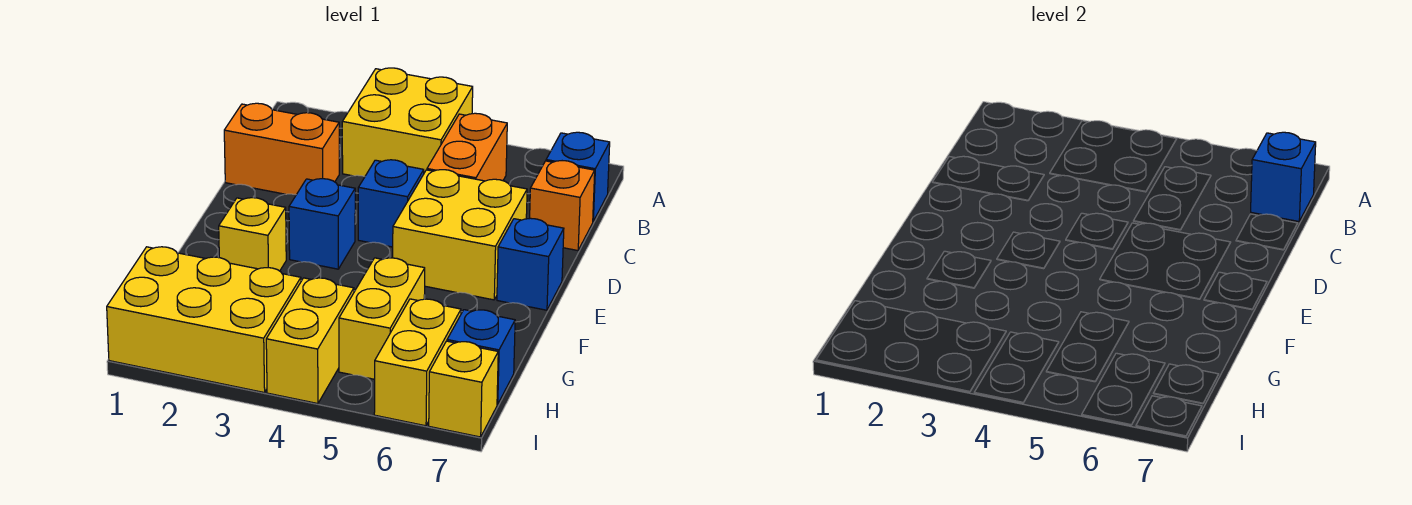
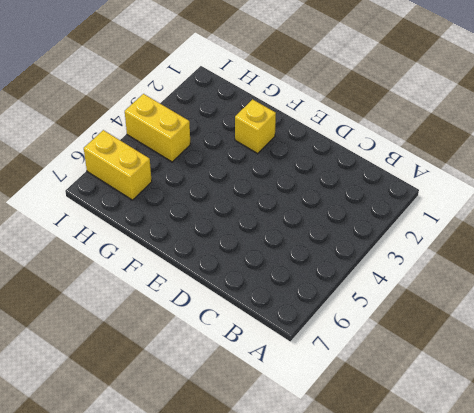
none -> yellow 2x2 brick [342,68,473,176]
none -> orange 1x2 brick [427,113,507,181]
none -> blue 1x1 brick [546,132,610,221]

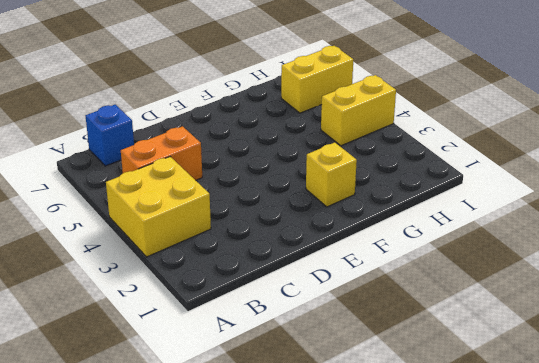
none -> orange 1x2 brick [224,103,339,195]
none -> orange 1x1 brick [530,161,595,251]
none -> blue 1x1 brick [358,160,424,247]

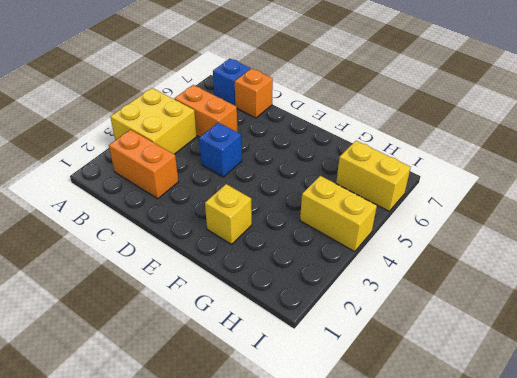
orange 1x2 brick [109,130,179,199] -> orange 1x2 brick turned to [224,103,339,195]
none -> yellow 2x2 brick [393,170,527,300]
none -> blue 1x1 brick [289,179,355,269]
none -> blue 1x1 brick [497,218,564,310]

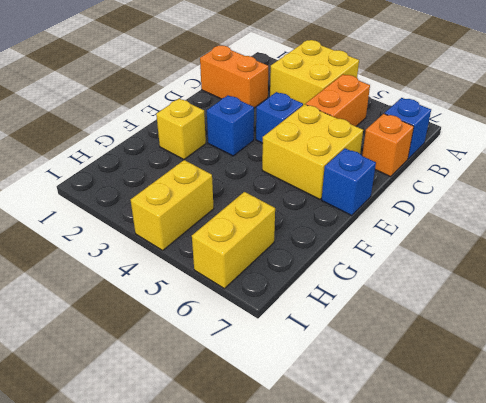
none -> yellow 1x2 brick [339,258,425,379]
none -> yellow 2x3 brick [107,247,301,393]
none -> blue 1x1 brick [447,310,515,404]

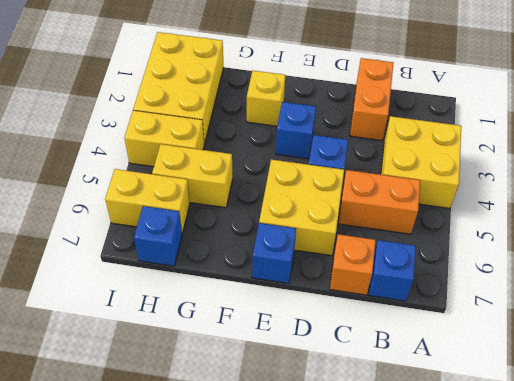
none -> yellow 1x1 brick [429,341,498,437]
none -> blue 1x1 brick [1251,132,1316,221]

